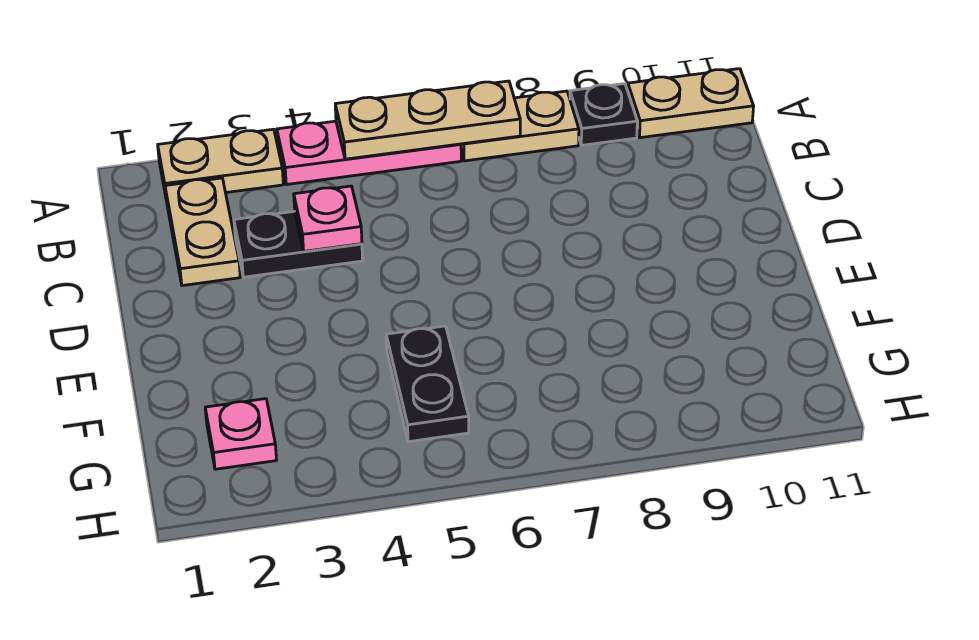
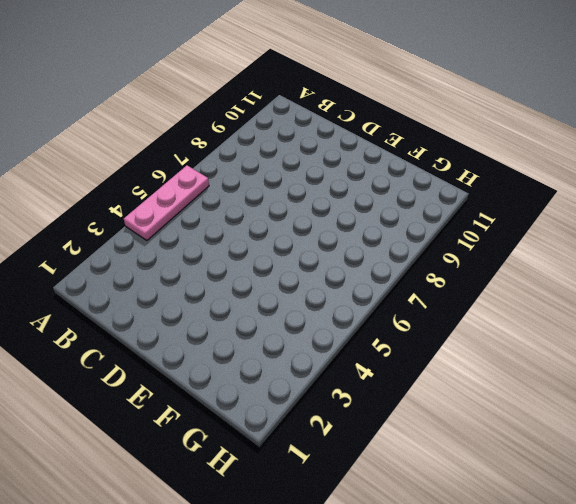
none -> tan 1x2 plate [158,129,283,196]
none -> tan 1x2 plate [461,91,579,161]

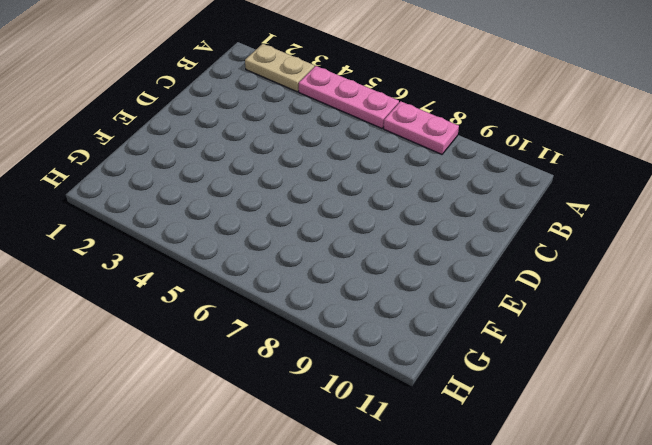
pink 1x2 plate [384,101,459,154] -> tan 1x2 plate [461,91,579,161]
none -> black 1x1 plate [570,84,637,145]
none -> tan 1x2 plate [628,69,754,138]

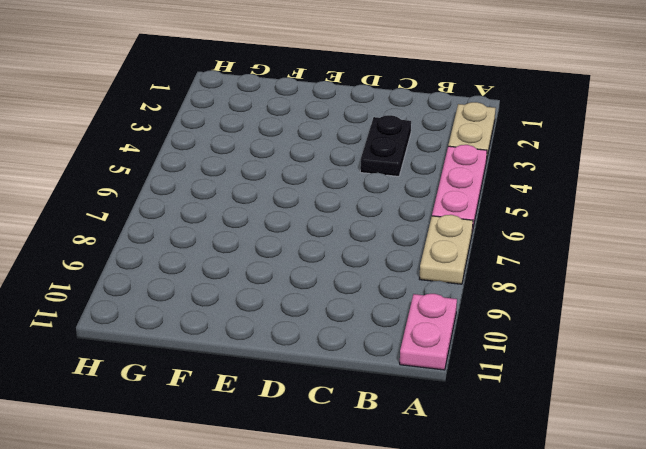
pink 1x2 plate [400,294,457,370] -> tan 1x2 plate [628,69,754,138]
none -> black 1x1 plate [570,84,637,145]
none -> tan 1x2 plate [165,178,240,286]

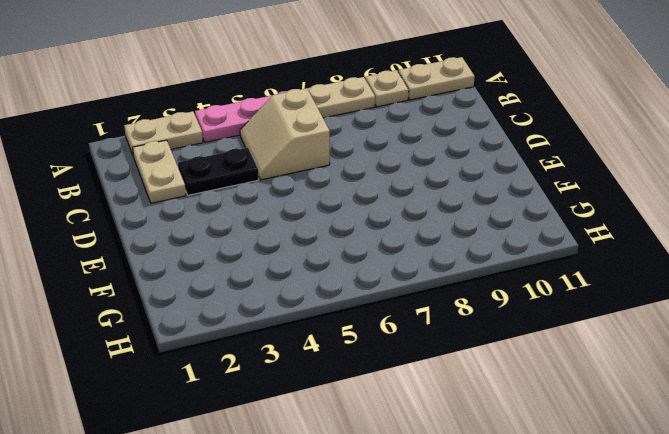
tan 1x1 plate [365,70,409,107] -> black 1x1 plate [570,84,637,145]
tan 2x2 slope [240,88,330,180] -> none
none -> black 1x2 plate [386,326,469,442]
none -> pink 1x1 plate [205,399,276,469]

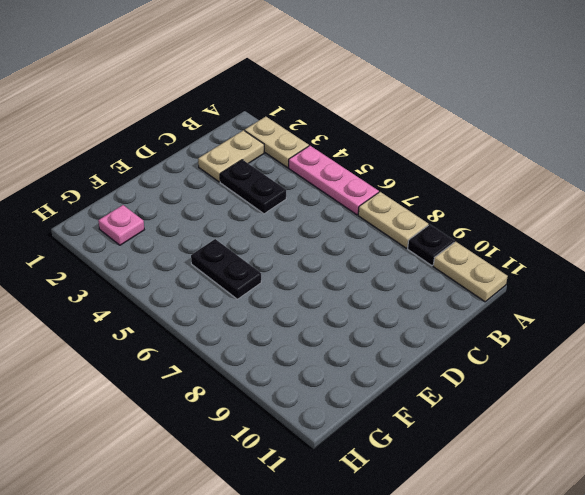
black 1x2 plate [191,239,261,299] -> black 1x2 plate turned to [386,326,469,442]
none -> tan 1x3 plate [335,81,520,159]
none -> pink 1x1 plate [294,186,362,251]

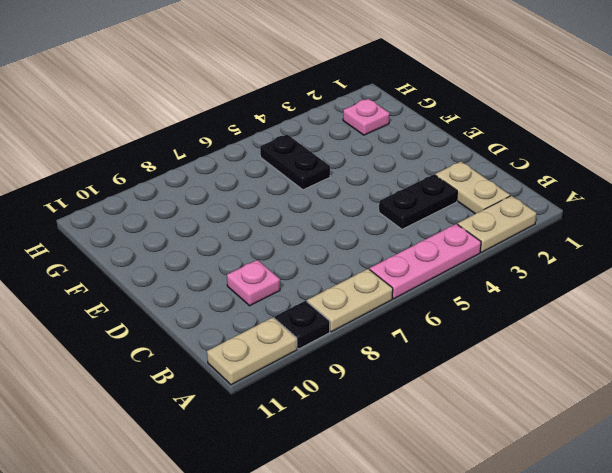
pink 1x1 plate [227,260,280,306] -> pink 1x1 plate moved to [294,186,362,251]
none -> tan 1x3 plate [335,81,520,159]

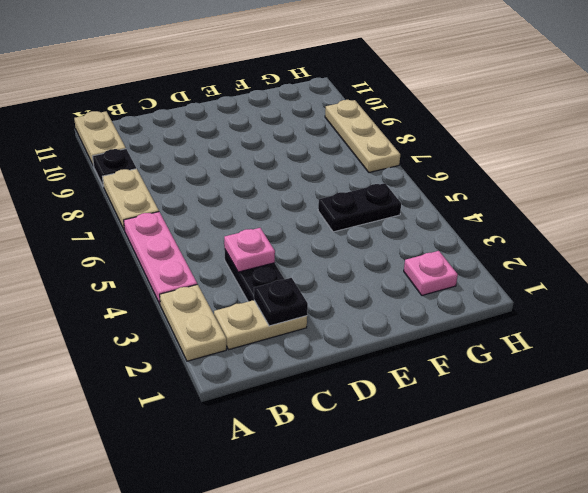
black 1x1 plate [254,278,308,326] -> none
tan 1x3 plate [325,100,400,173] -> tan 1x3 plate moved to [335,81,520,159]

